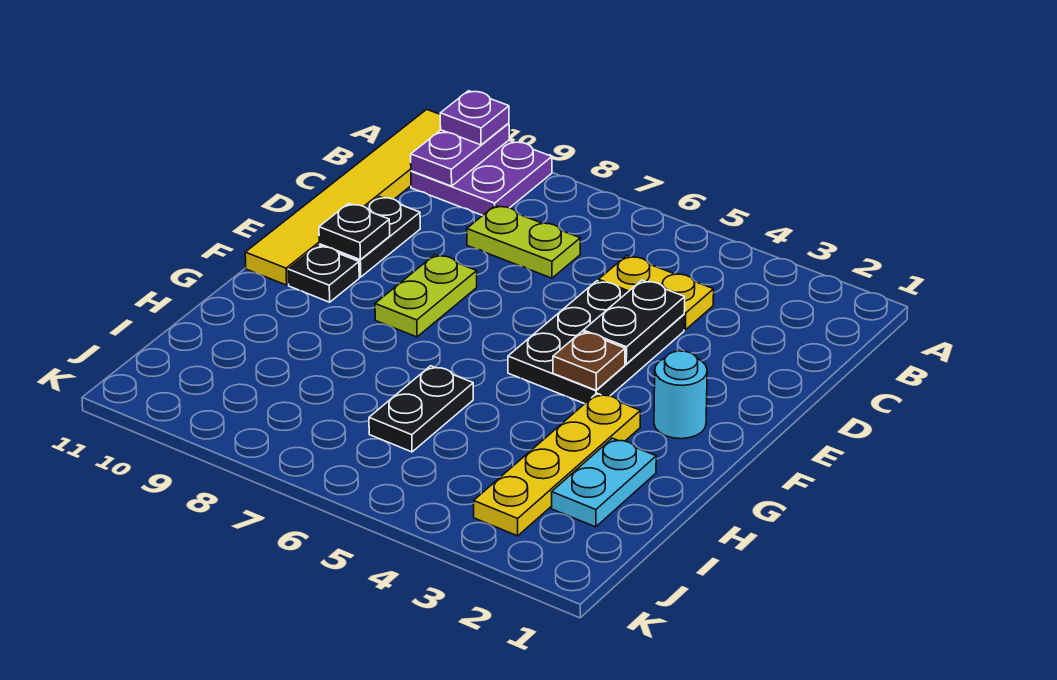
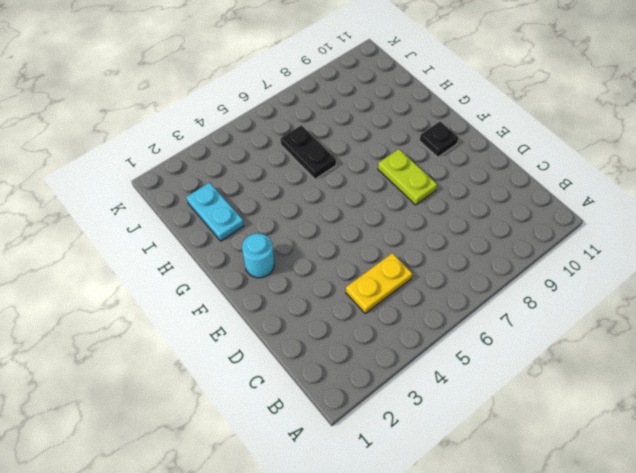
none -> purple 2x2 plate [411,140,552,215]
none -> yellow 1x6 tile [245,109,441,285]
none -> lime 1x2 plate [467,205,580,278]

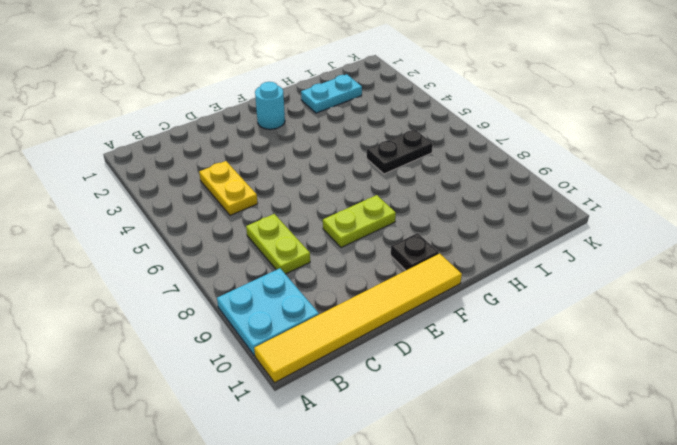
cyan 2x2 plate [217,268,319,356] -> purple 2x2 plate [411,140,552,215]
none -> black 2x3 plate [508,281,684,404]
none -> black 1x2 plate [319,197,420,277]
none -> yellow 1x4 plate [474,393,640,536]

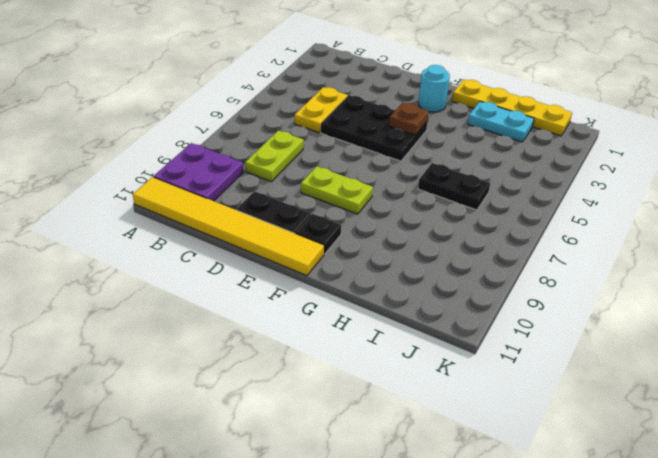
yellow 1x4 plate [452,80,572,136] -> yellow 1x4 plate moved to [474,393,640,536]
none -> purple 1x2 plate [411,123,509,186]
none -> black 1x2 plate [583,280,685,364]
none -> black 1x1 plate [319,204,390,259]

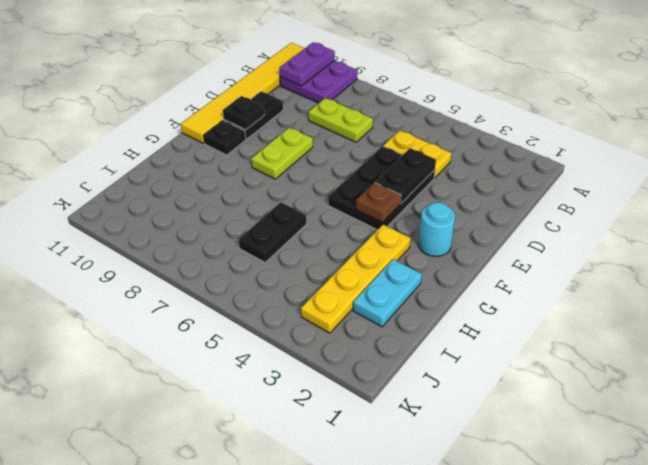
none -> purple 1x1 plate [440,91,509,145]

